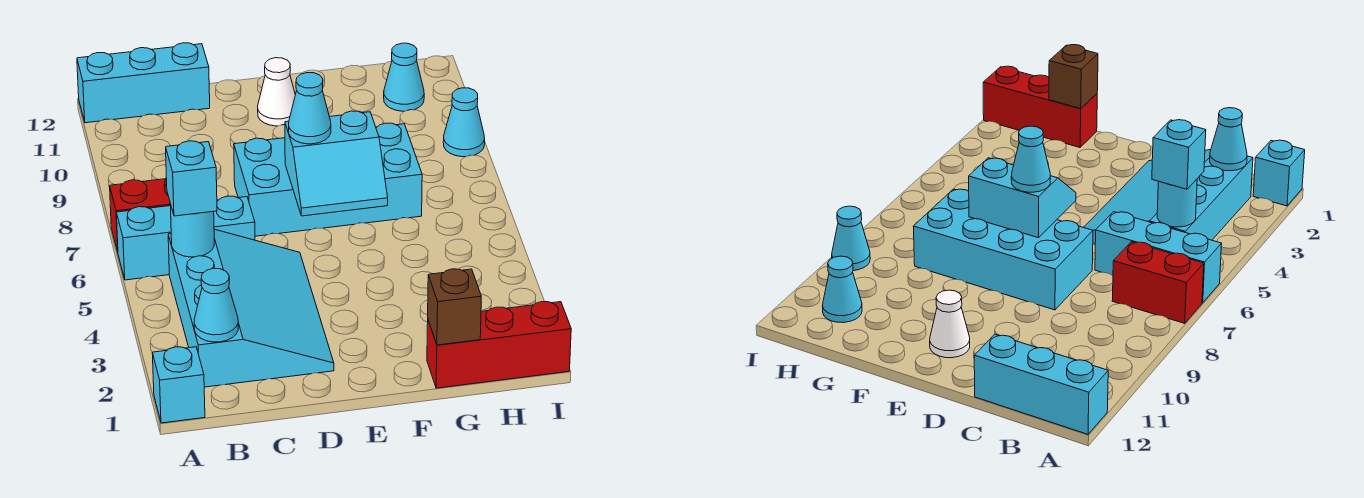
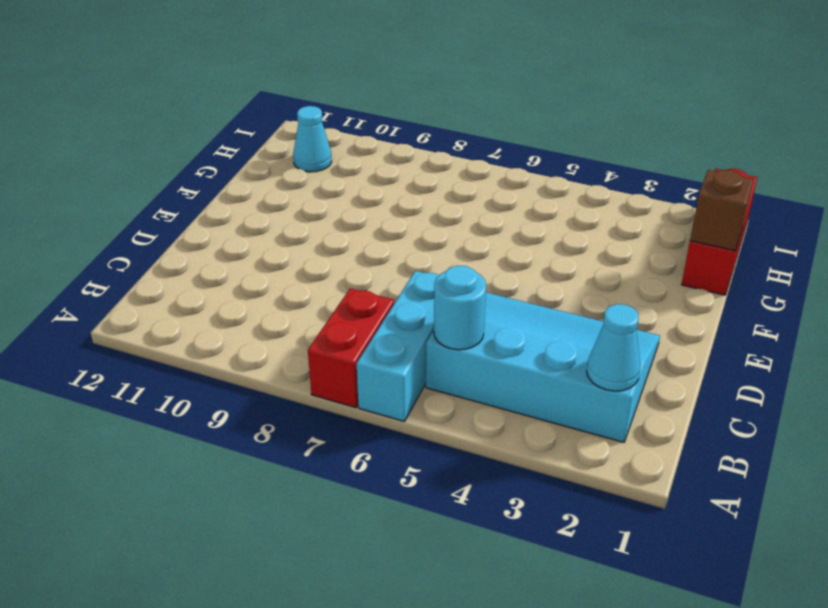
none -> cyan 1x1 brick [152,347,205,423]
none -> cyan 1x3 brick [77,43,210,123]
none -> cyan 2x4 brick [234,123,422,236]

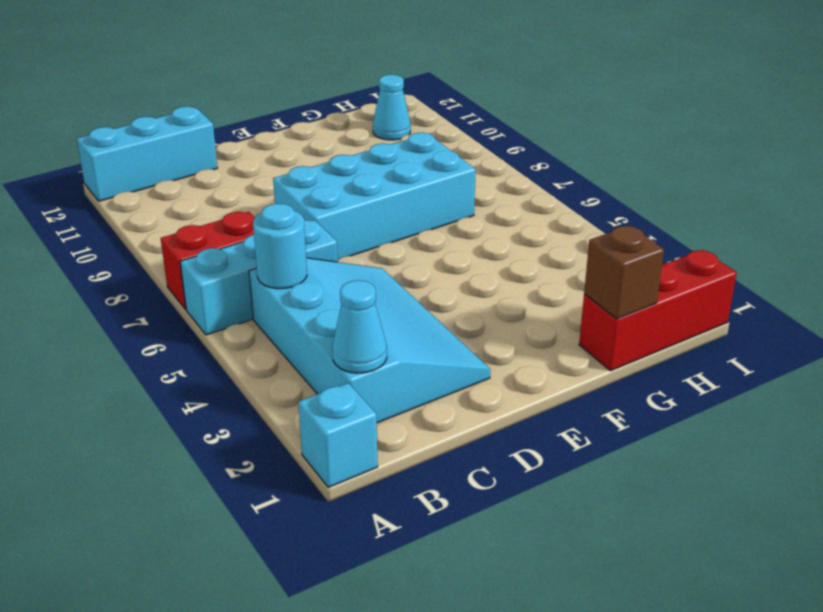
none -> white 1x1 cone [258,58,295,126]
none -> cyan 1x1 cone [443,88,485,157]
none -> cyan 2x2 slope [285,111,388,216]

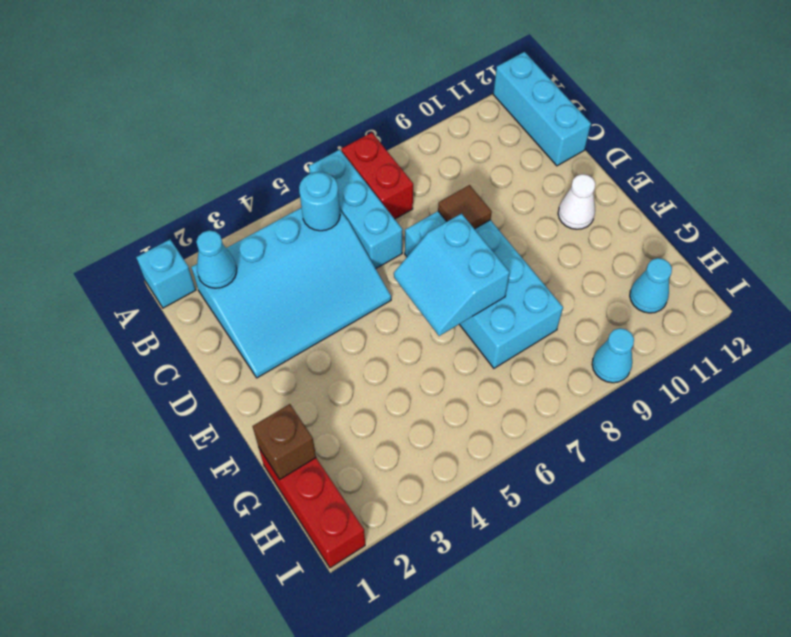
brown 1x1 tile [438,185,492,229] -> none
none -> cyan 1x1 brick [166,141,217,216]
none -> cyan 1x1 cone [289,73,331,144]

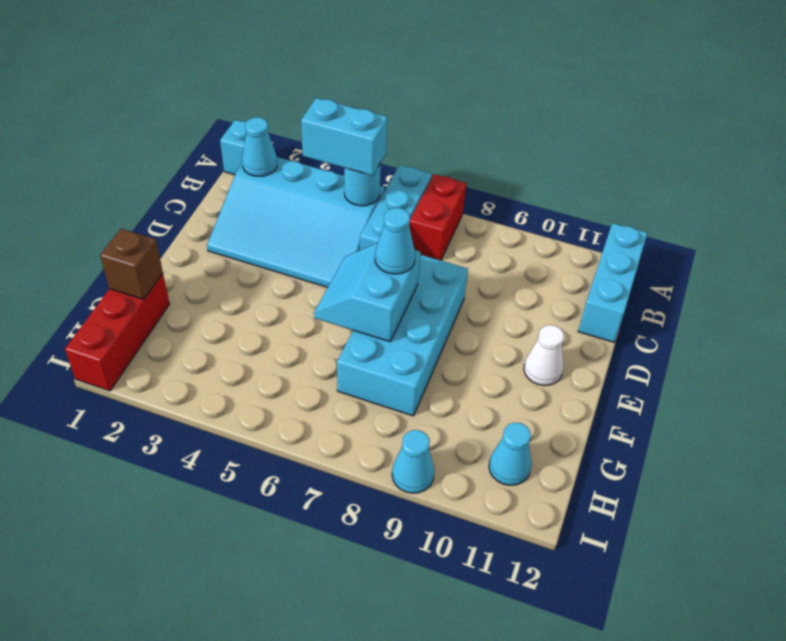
cyan 1x2 brick [301,98,387,176] -> cyan 1x1 brick [166,141,217,216]

